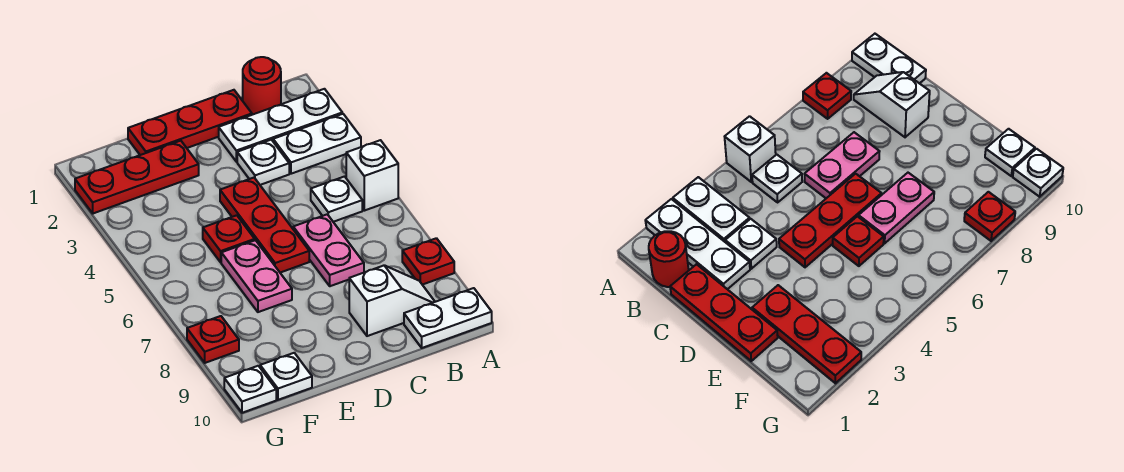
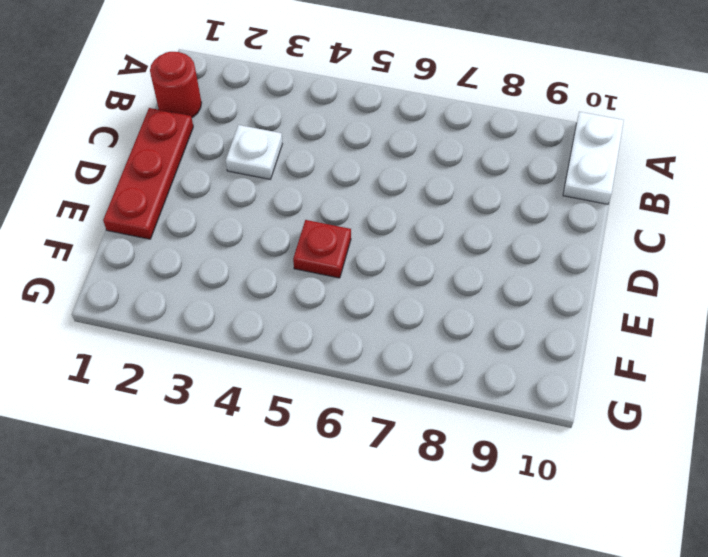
none -> white 1x3 plate [219,89,342,162]
none -> white 1x2 plate [273,114,361,174]
none -> white 1x1 brick [346,140,398,211]

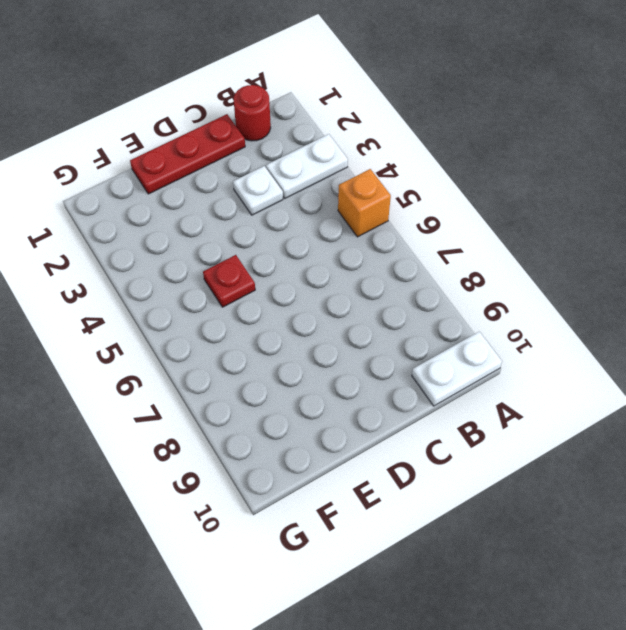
orange 1x1 brick [338,169,391,237] -> white 1x1 brick [346,140,398,211]
none -> white 1x3 plate [219,89,342,162]
none -> red 1x1 plate [402,238,454,285]
none -> white 1x1 plate [311,177,362,222]

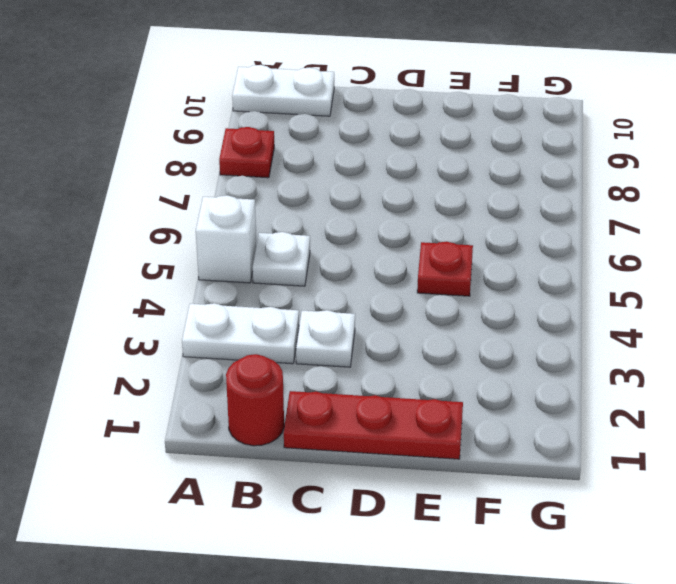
none -> white 1x3 plate [219,89,342,162]
none -> white 1x2 slope [349,265,435,336]
none -> pink 1x2 plate [293,214,364,286]

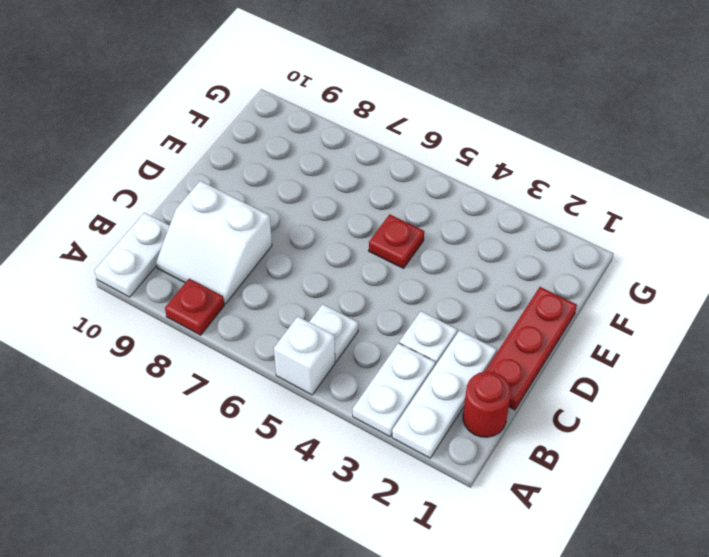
white 2x2 slope [156,181,272,304] -> white 1x2 slope [349,265,435,336]
none -> pink 1x2 plate [293,214,364,286]
none -> red 1x3 plate [220,178,309,273]
none -> red 1x3 plate [75,141,199,213]

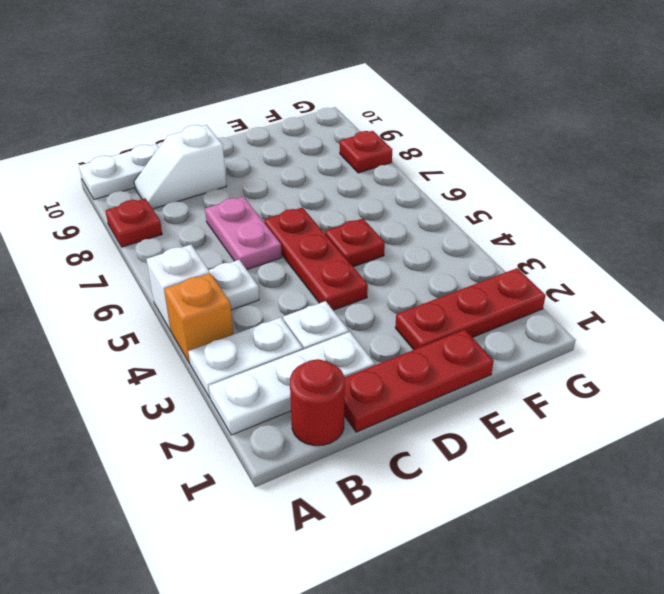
orange 1x1 brick [164,273,233,363] -> none
none -> pink 1x2 plate [221,240,292,312]
none -> white 1x1 plate [260,353,312,400]
none -> white 1x1 plate [224,366,276,413]

